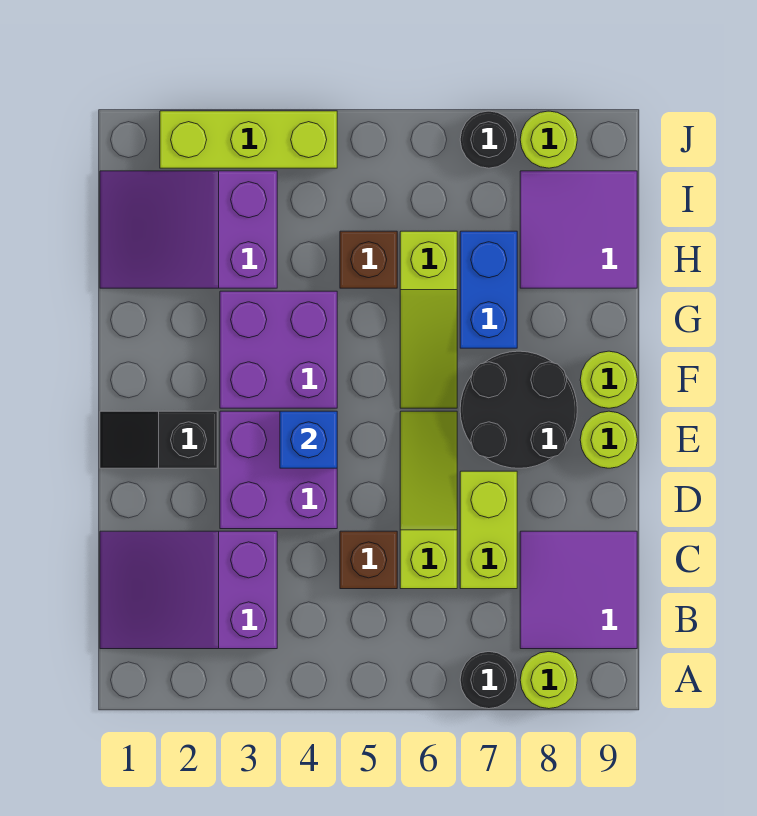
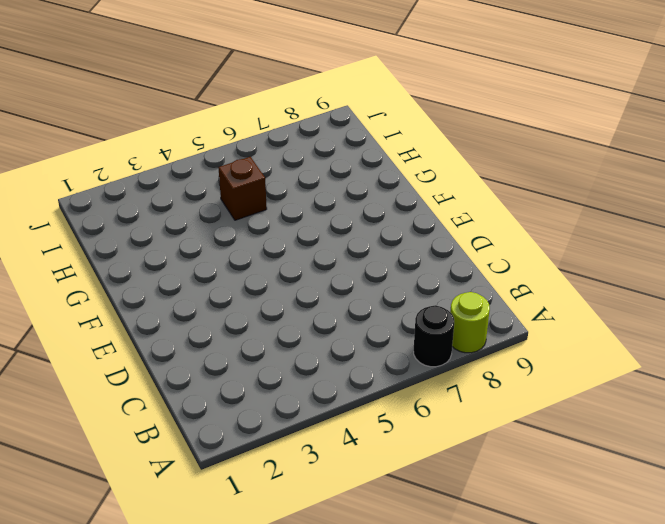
none -> purple 2x3 slope [100,531,277,649]
none -> purple 2x2 tile [520,531,637,649]
none -> brown 1x1 brick [340,531,397,589]

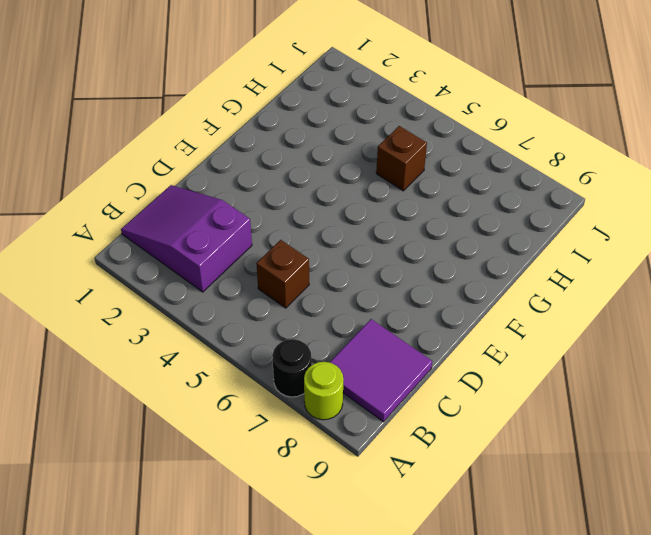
none -> lime 1x3 slope [400,411,457,589]
none -> lime 1x2 brick [460,471,517,589]
none -> purple 2x2 brick [220,411,337,529]

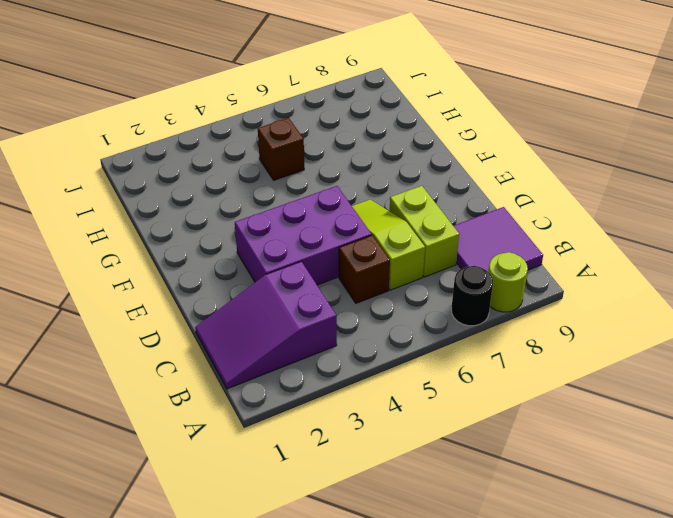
purple 2x3 brick [235,186,372,285] -> purple 2x2 brick [220,411,337,529]
none -> black 1x2 slope [100,411,217,468]
none -> black 2x2 round brick [460,351,577,468]
none -> lime 1x1 round brick [580,411,637,468]

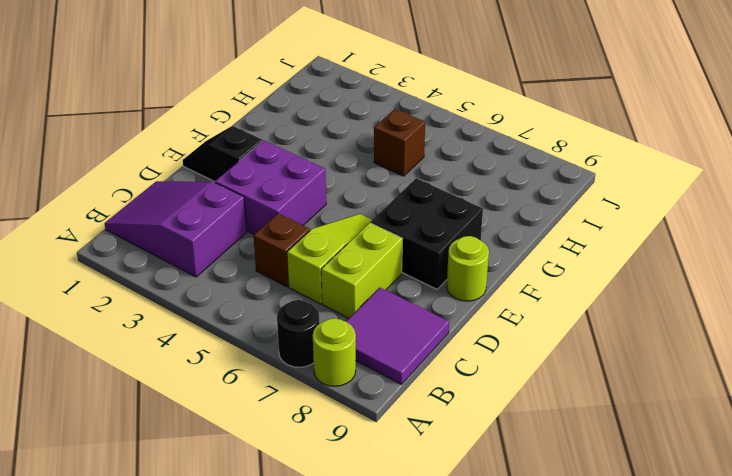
black 2x2 brick [371,178,483,289] -> black 2x2 round brick [460,351,577,468]
none -> purple 2x2 brick [220,291,337,408]
none -> lime 1x3 slope [400,231,457,408]
none -> lime 1x1 round brick [580,351,637,408]

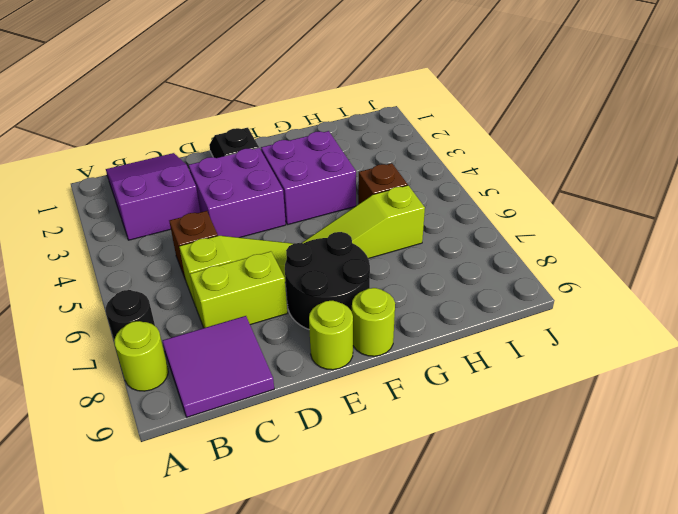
none -> blue 1x2 brick [460,231,517,348]
none -> purple 2x3 slope [100,171,277,288]
none -> purple 2x2 tile [520,171,637,288]

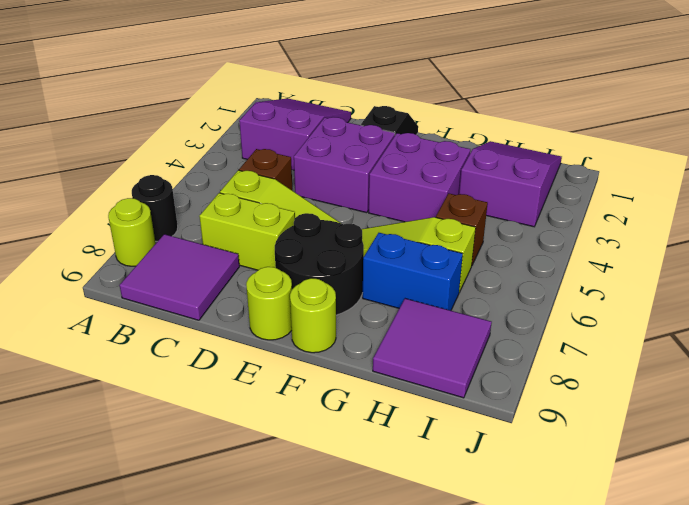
none -> lime 1x3 brick [160,111,337,168]
none -> black 1x1 round brick [460,111,517,168]
none -> lime 1x1 round brick [520,111,577,168]

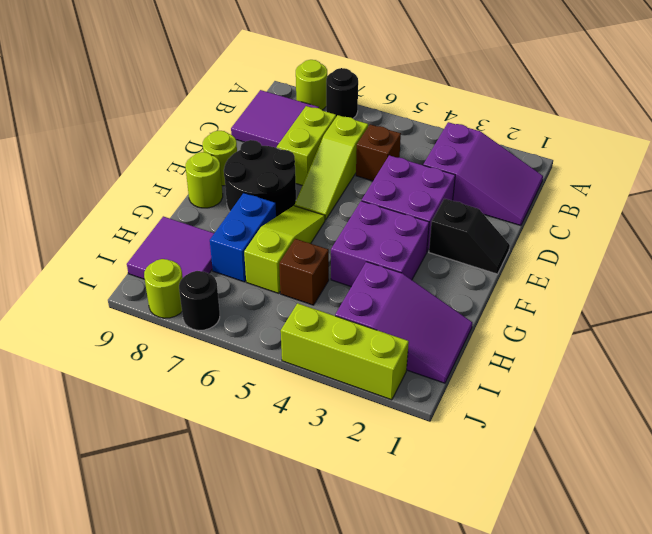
none -> blue 1x1 brick [280,411,337,468]

